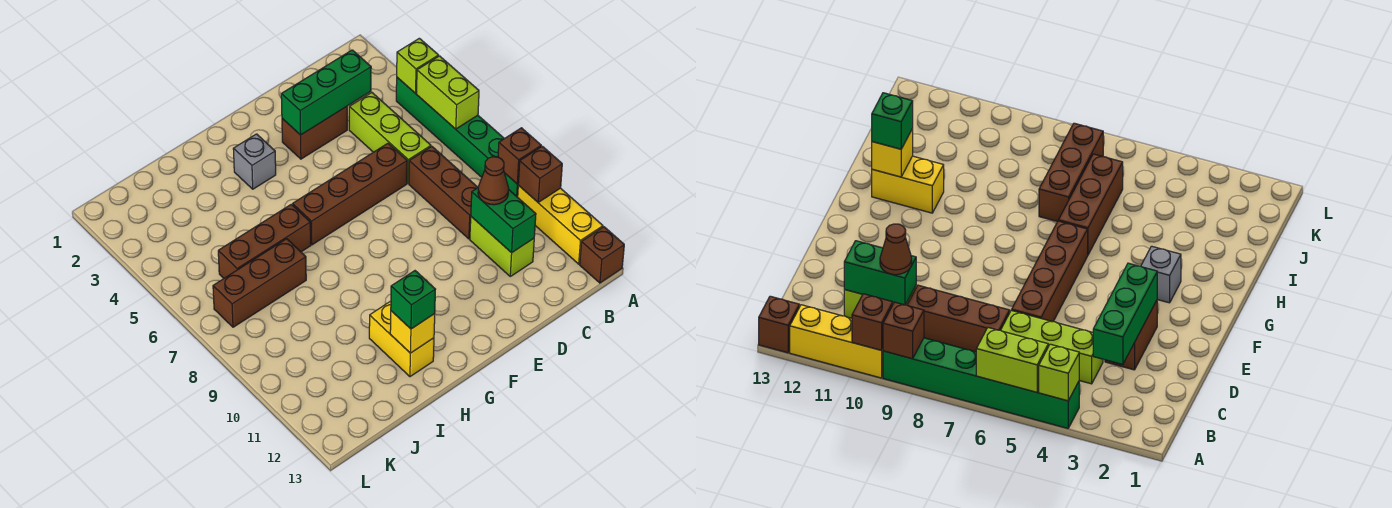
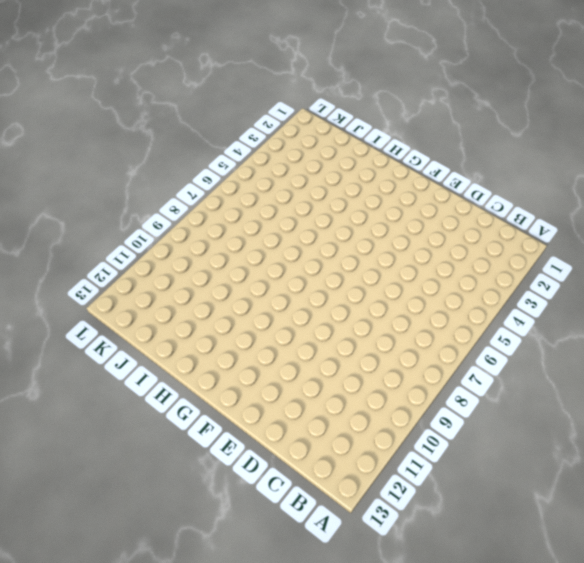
none -> green 1x6 brick [396,77,519,197]
none -> yellow 1x3 brick [518,186,603,264]
none -> brown 1x1 brick [580,227,624,283]

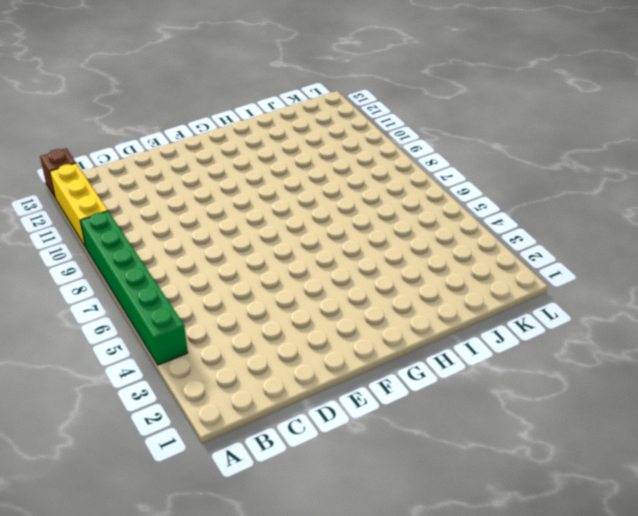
none -> lime 1x3 brick [349,93,431,183]
none -> brown 1x3 brick [409,146,478,239]
none -> lime 1x2 brick [470,217,534,276]

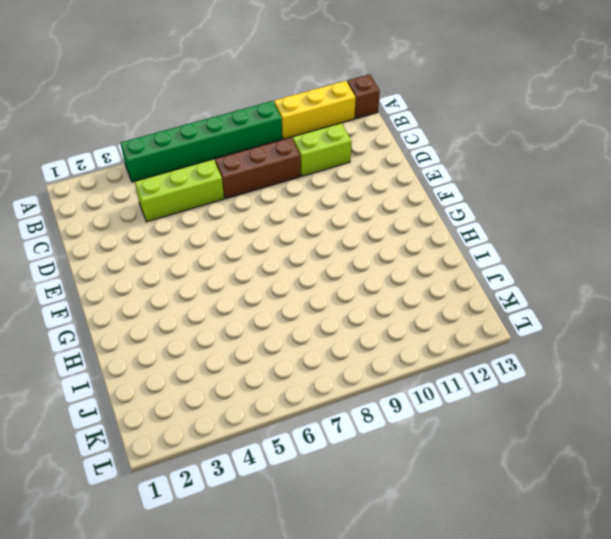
none -> brown 1x2 brick [282,107,347,159]
none -> brown 1x4 brick [293,143,407,245]
none -> grey 1x1 brick [233,134,276,189]

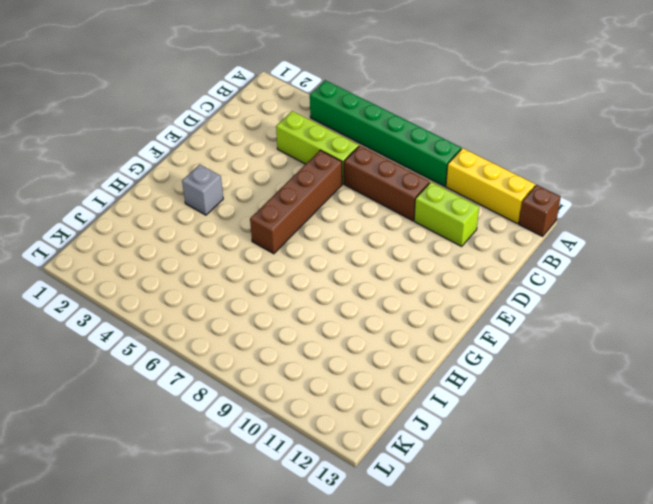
none -> brown 1x2 brick [282,107,347,159]
none -> brown 1x3 brick [218,204,311,278]
none -> yellow 1x2 brick [369,301,434,377]

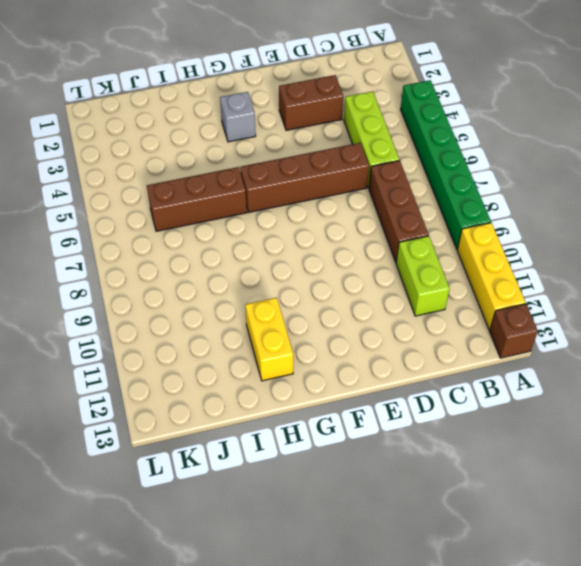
none -> brown 1x3 brick [213,239,306,327]
none -> lime 1x1 brick [397,38,439,93]
none -> lime 1x2 brick [417,56,479,129]

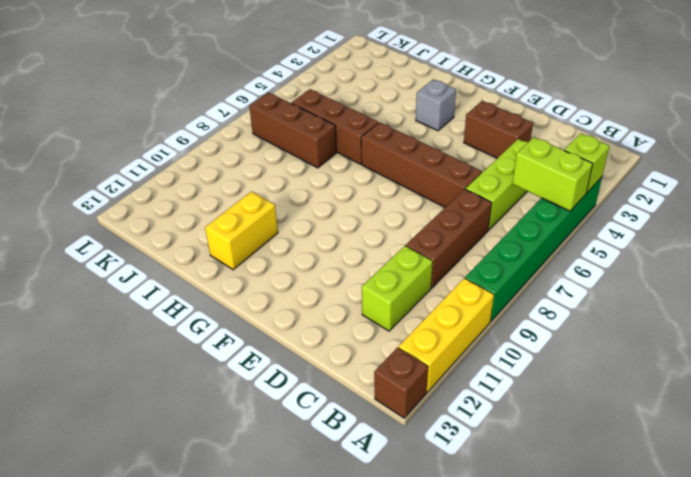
lime 1x2 brick [512,137,593,211] -> lime 1x2 brick turned to [417,56,479,129]
none -> brown 1x1 brick [498,128,541,184]
none -> brown 1x1 brick [518,146,562,202]
none -> green 1x3 brick [281,50,371,135]

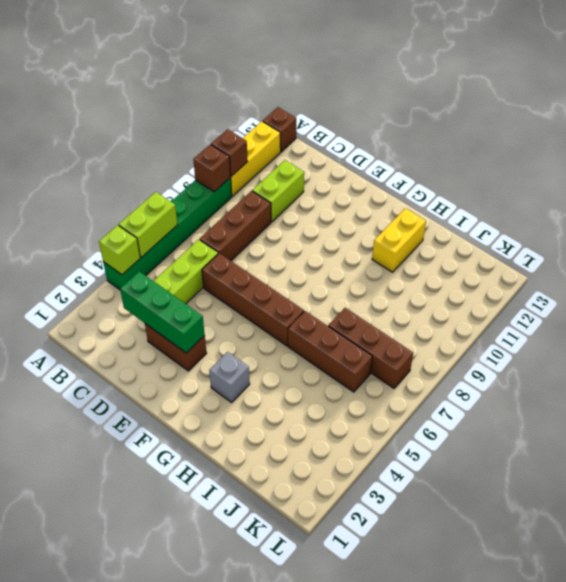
none -> green 1x2 brick [471,188,536,253]
none -> yellow 1x1 brick [390,311,435,353]
none -> brown 1x1 cone [478,157,509,205]

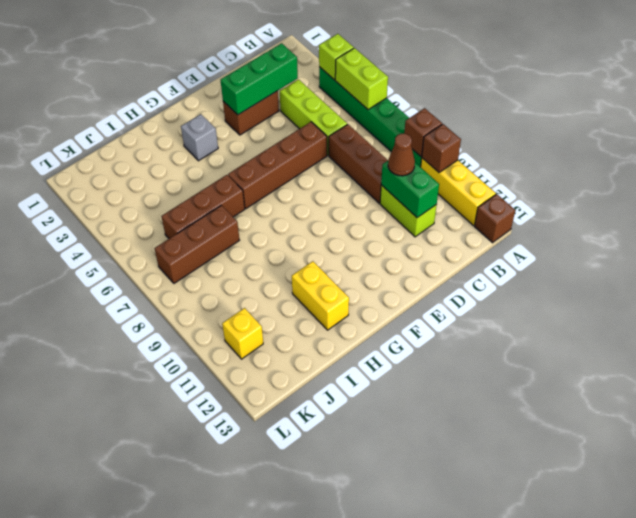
yellow 1x1 brick [222,308,263,359] -> yellow 1x1 brick moved to [390,311,435,353]
none -> green 1x1 brick [391,271,436,329]

